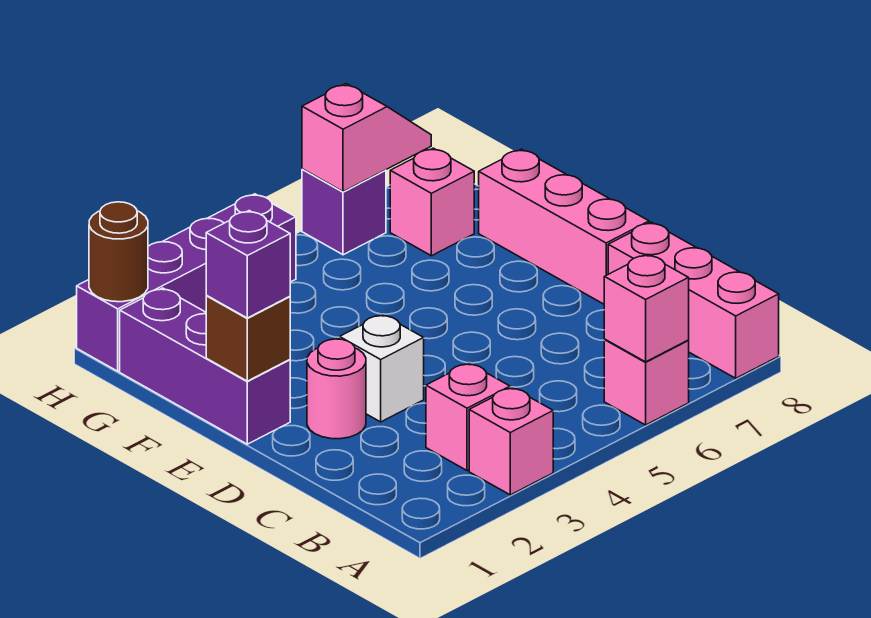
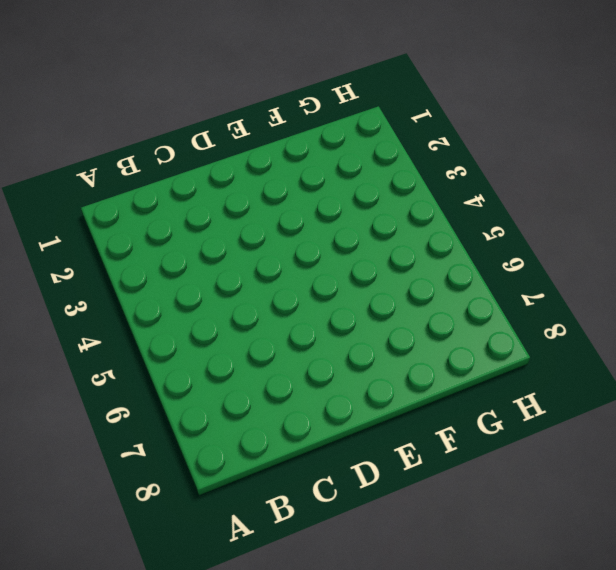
none -> pink 1x1 brick [469,388,553,495]
none -> pink 1x1 brick [604,340,689,425]
none -> pink 1x3 brick [608,222,779,378]

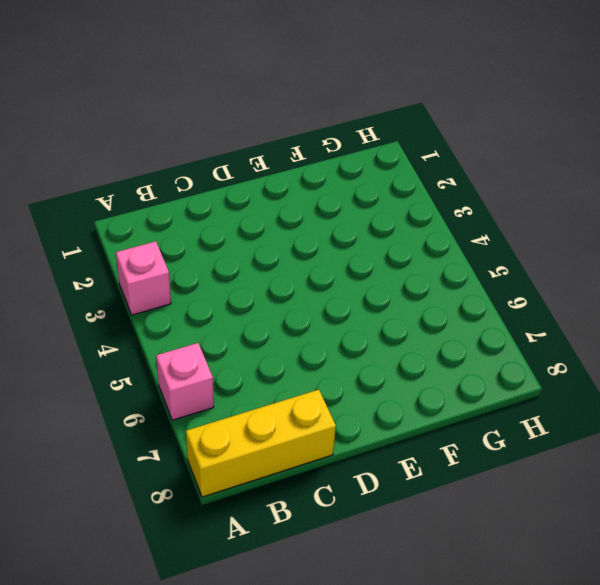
yellow 1x3 brick [186,390,336,497] -> pink 1x3 brick [608,222,779,378]
none -> pink 1x1 brick [426,363,510,471]
none -> pink 1x1 round brick [307,339,366,439]
none -> white 1x1 brick [340,315,424,422]

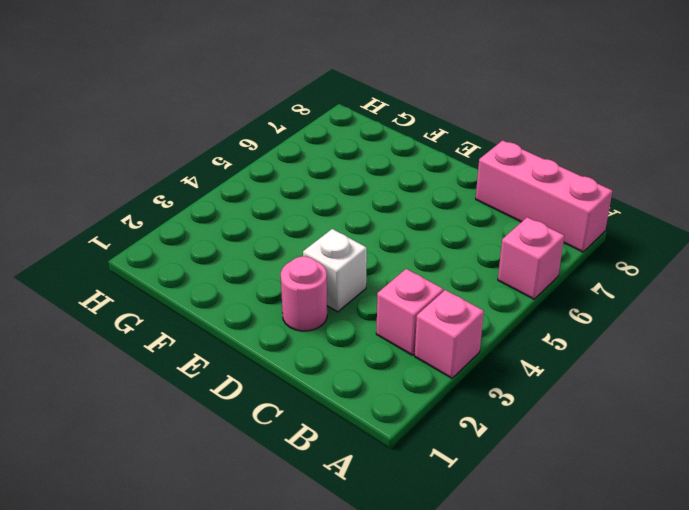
none -> pink 1x3 brick [479,149,649,304]
none -> purple 1x3 brick [120,288,290,444]
none -> pink 1x1 brick [390,148,474,256]

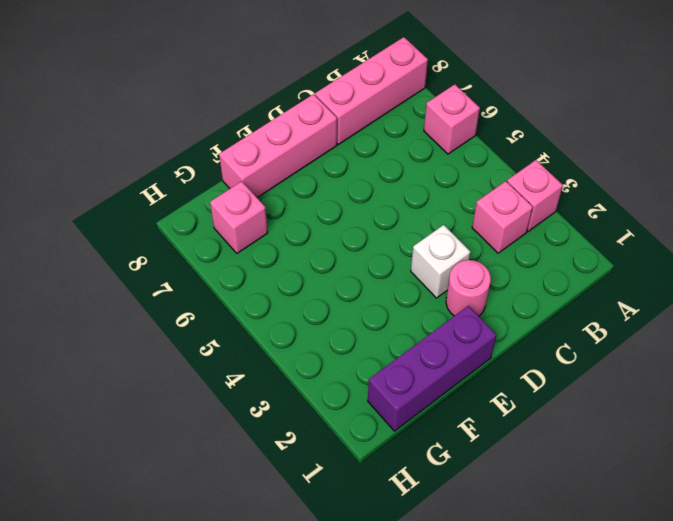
none -> purple 1x4 brick [77,194,296,371]
none -> purple 1x1 brick [302,169,386,255]
none -> pink 1x1 brick [604,254,689,362]

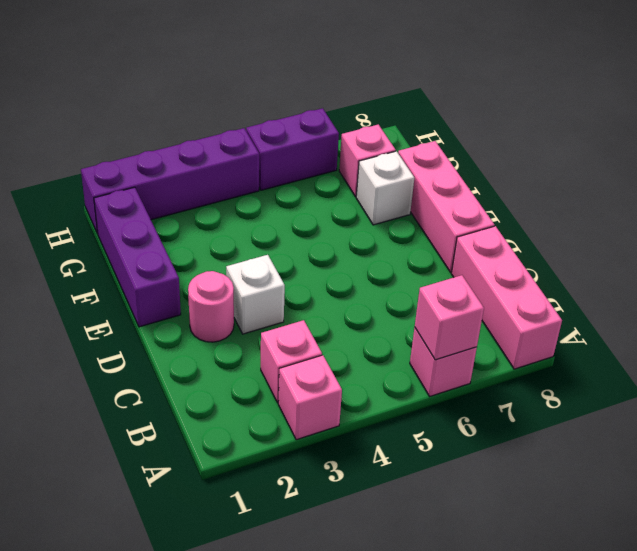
white 1x1 brick [356,151,414,225] -> none
purple 1x2 brick [246,108,339,190] -> purple 1x1 brick [302,169,386,255]
none -> brown 1x1 brick [206,296,290,381]
none -> brown 1x1 round brick [89,202,148,302]
none -> pink 1x2 slope [302,84,431,192]

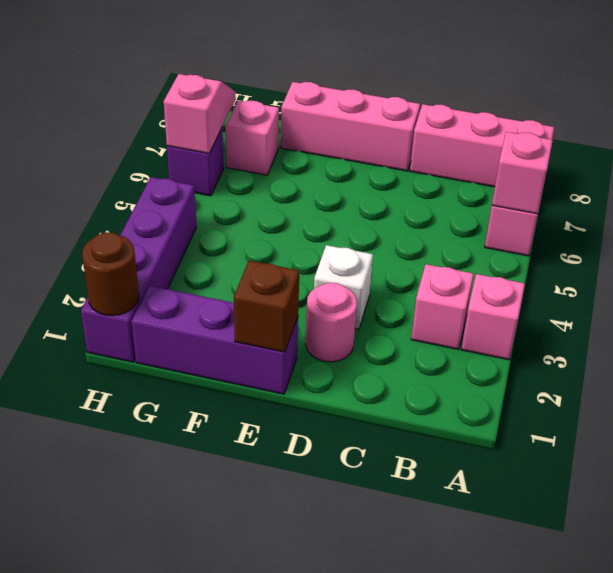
none -> purple 1x1 brick [206,211,290,318]

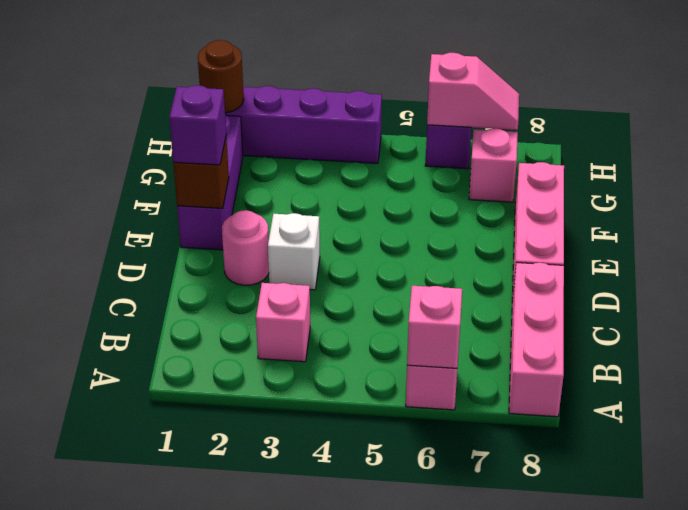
none -> pink 1x1 brick [469,388,553,495]

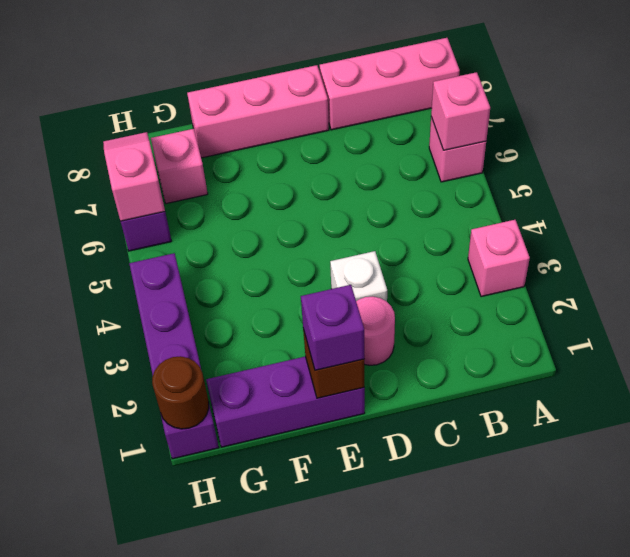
none -> pink 1x1 brick [426,363,510,471]

